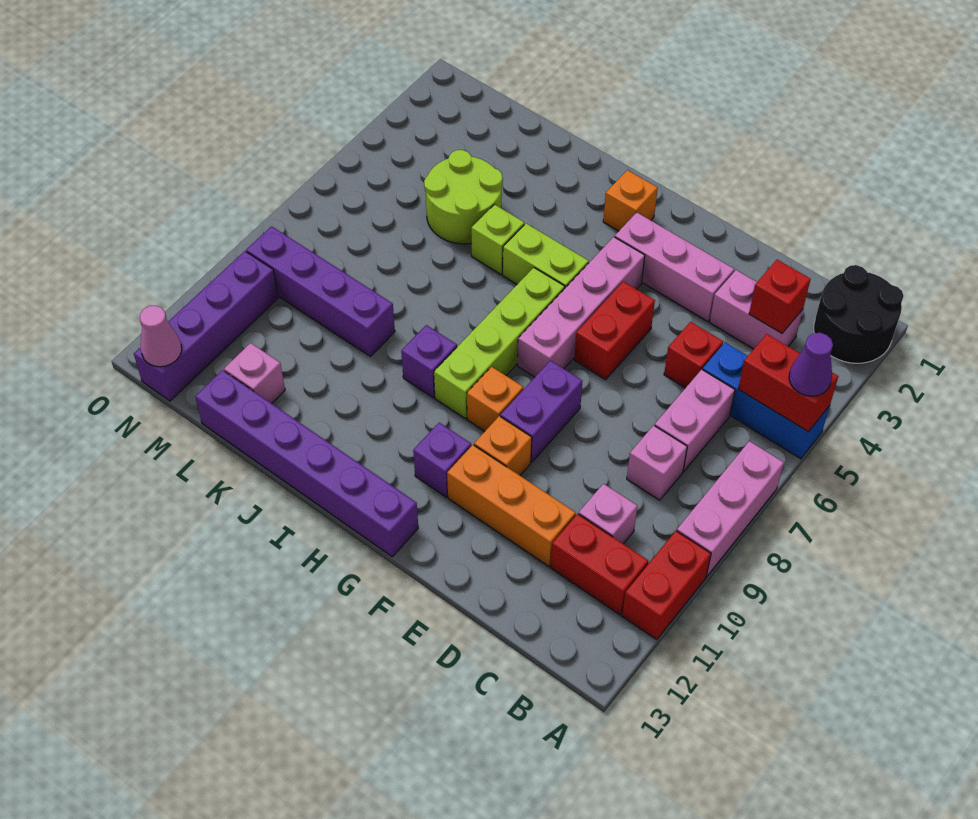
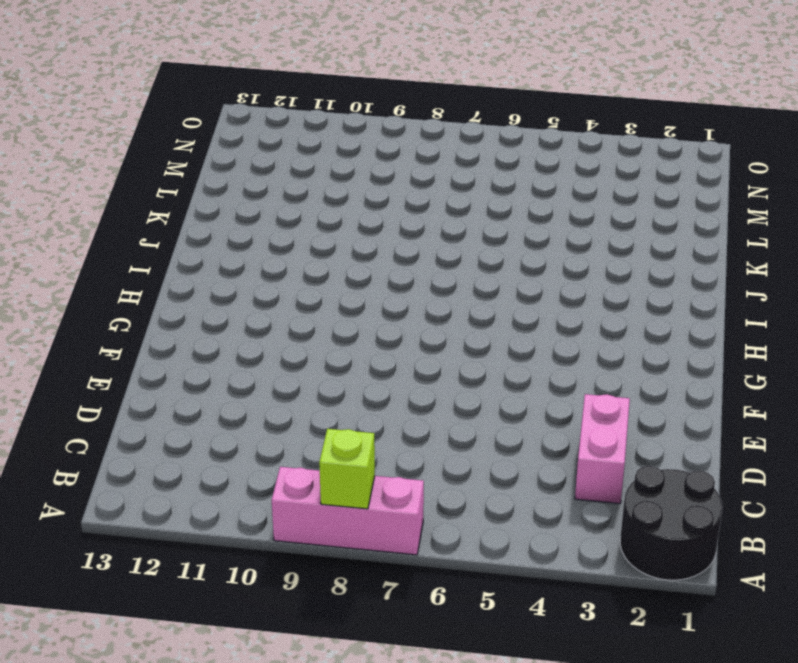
lime 1x1 brick [319,429,375,509] -> lime 1x1 brick moved to [471,205,524,274]
none -> blue 1x3 brick [703,342,830,459]
none -> red 1x2 brick [622,531,711,640]
none -> red 1x2 brick [551,514,648,615]
none -> pink 1x2 brick [655,370,735,471]

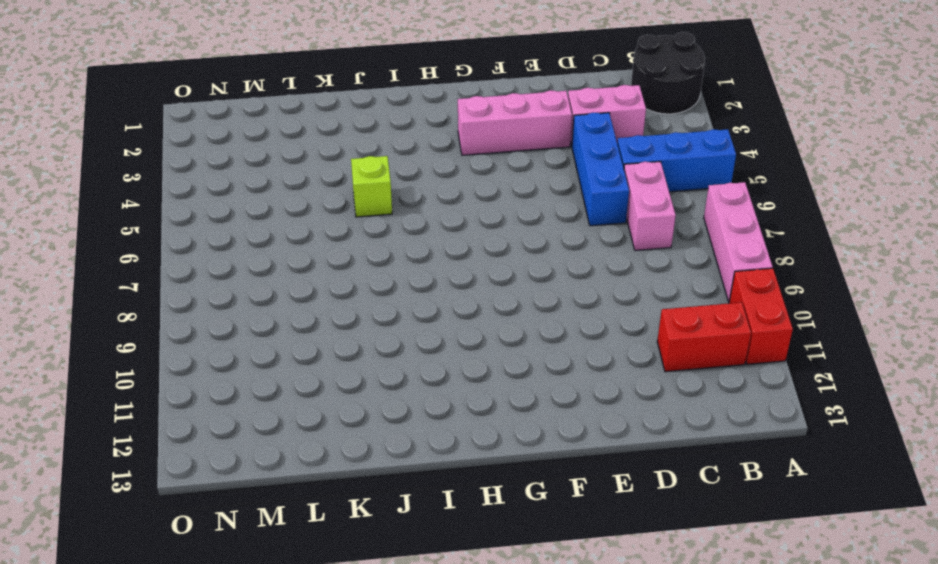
blue 1x3 brick [572,113,629,226] -> red 1x1 brick [664,322,723,388]
none -> pink 1x1 brick [627,425,687,500]
none -> pink 1x1 brick [579,484,637,544]
none -> orange 1x3 brick [447,445,576,567]
none -> red 1x2 brick [574,281,655,380]

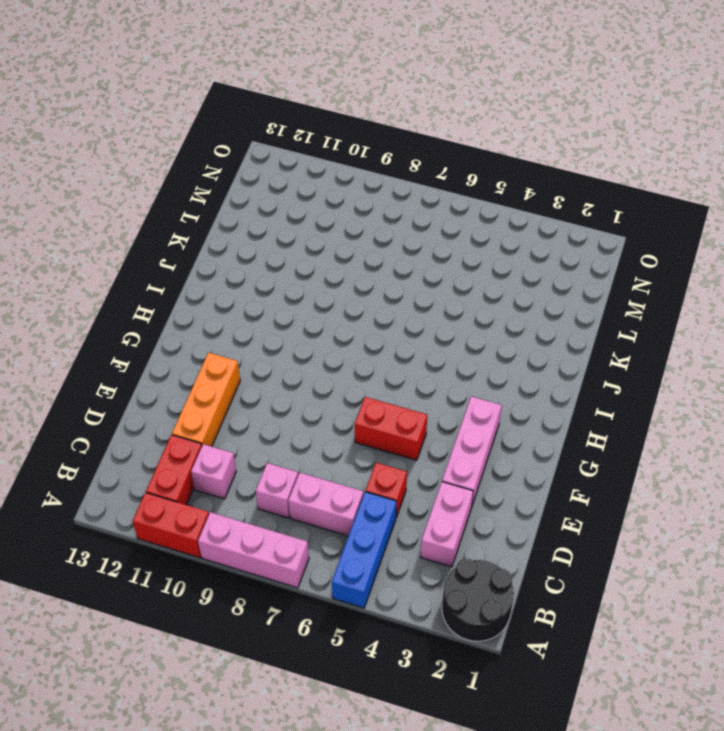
none -> purple 1x2 brick [500,361,582,462]
none -> orange 1x1 brick [474,416,532,475]
none -> pink 1x4 brick [518,237,645,377]
none -> orange 1x1 brick [467,367,523,431]

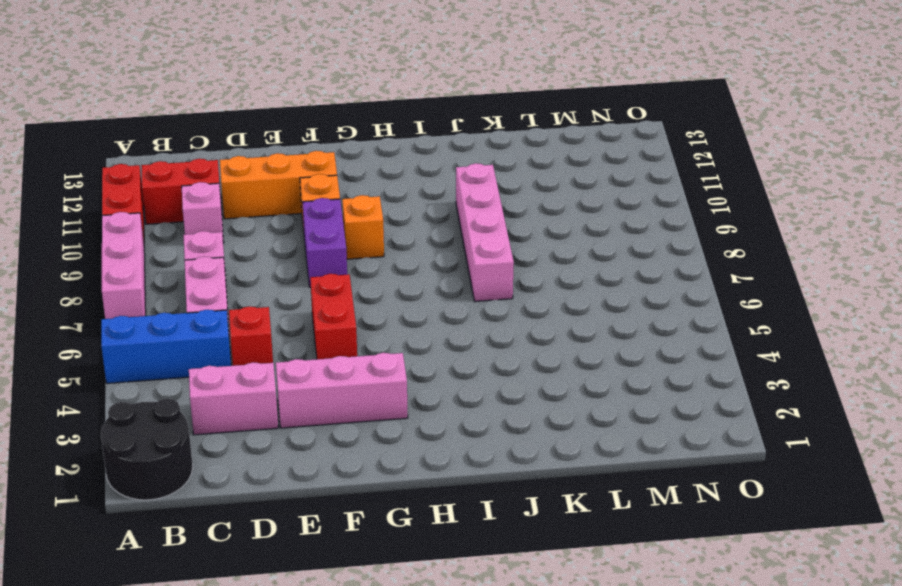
pink 1x4 brick [456,163,514,302] -> pink 1x4 brick moved to [518,237,645,377]
none -> purple 1x1 brick [413,423,471,497]
none -> purple 1x6 brick [195,370,418,557]
none -> orange 1x1 brick [603,170,658,231]
none -> lime 1x2 brick [503,223,589,288]

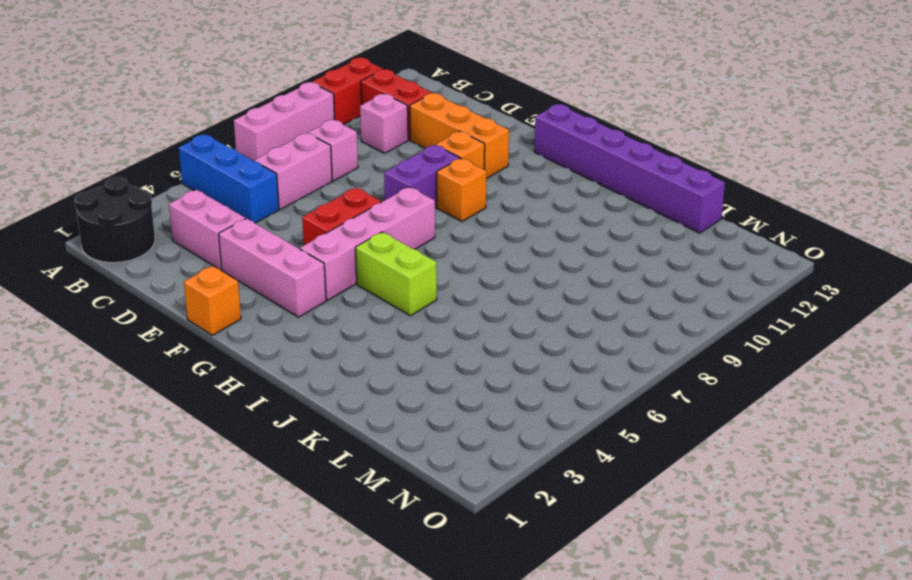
orange 1x1 brick [184,266,241,335] -> orange 1x1 brick moved to [603,170,658,231]
none -> red 1x1 brick [664,322,723,388]
none -> purple 1x1 brick [413,423,471,497]
none -> lime 1x4 brick [434,268,565,419]
none -> purple 1x1 brick [401,325,457,398]

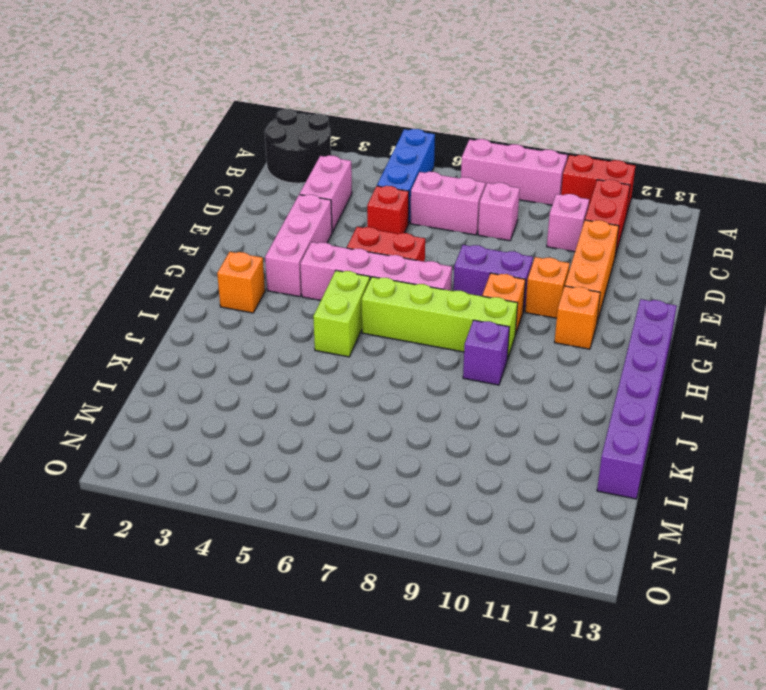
orange 1x1 brick [554,286,600,349] -> purple 1x1 brick [413,423,471,497]
none -> lime 1x1 brick [471,205,524,274]
none -> lime 2x2 round brick [424,150,503,244]
none -> purple 1x4 brick [246,226,395,356]
none -> pink 1x1 brick [224,343,285,403]

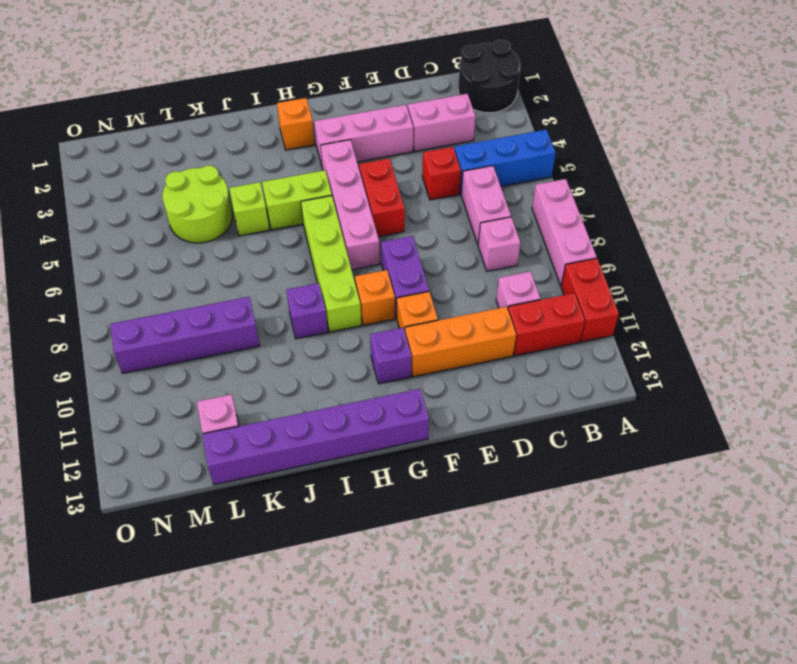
none -> purple 1x4 brick [134,251,278,401]
none -> red 1x2 brick [738,334,838,432]
none -> red 1x1 brick [749,260,811,333]
none -> pink 1x1 cone [140,306,182,367]

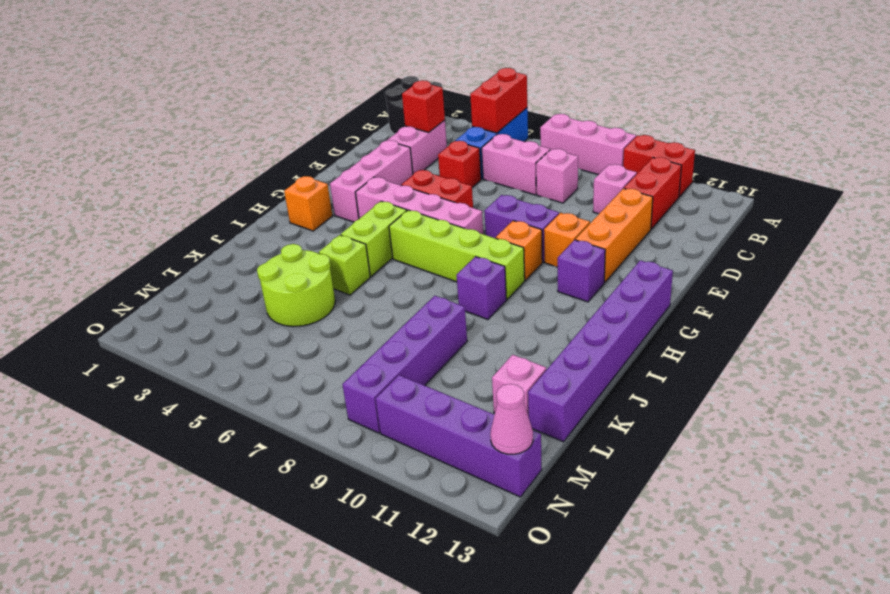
none -> purple 1x1 cone [789,333,833,396]

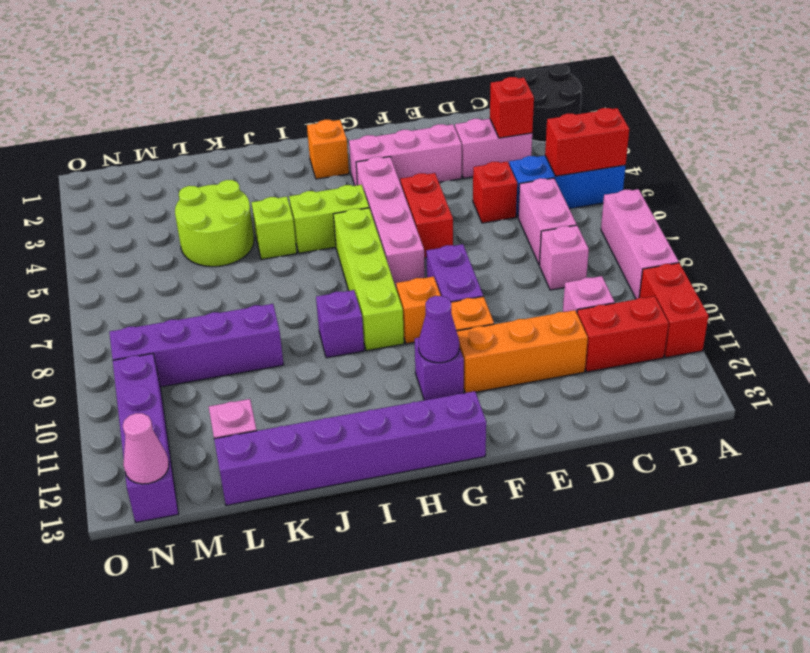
purple 1x1 cone [419,296,459,363] -> purple 1x1 cone moved to [789,333,833,396]

